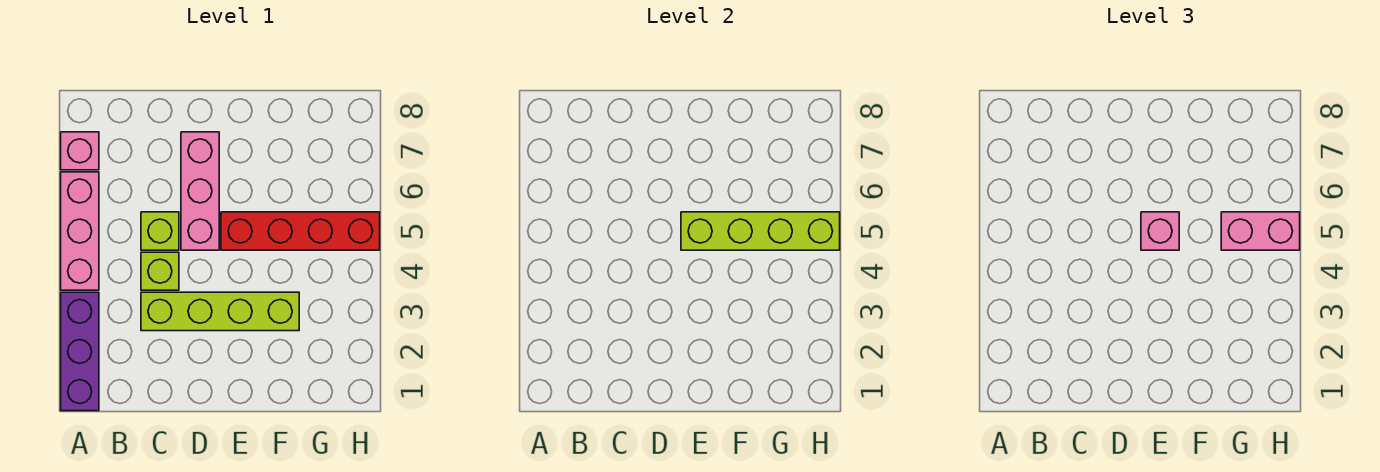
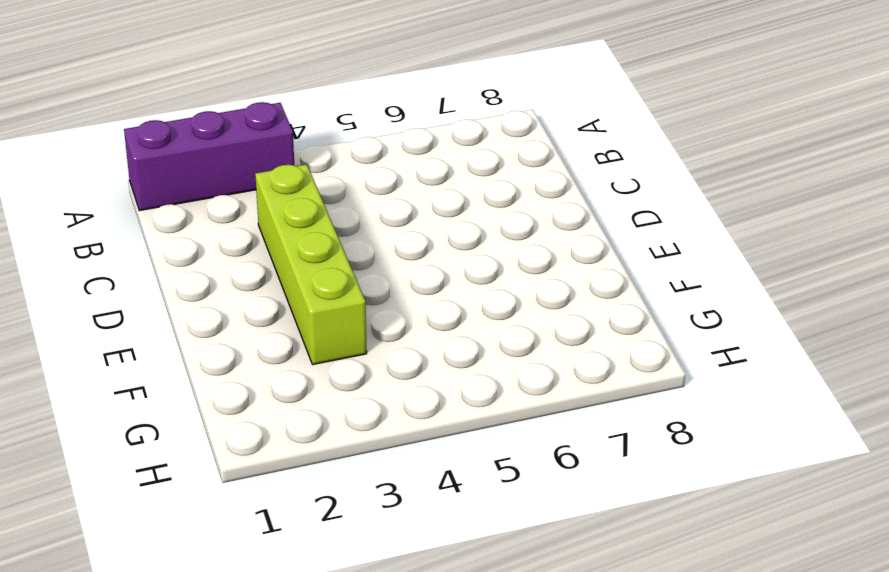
none -> pink 1x3 brick [61,172,99,290]
none -> pink 1x1 brick [61,132,99,170]

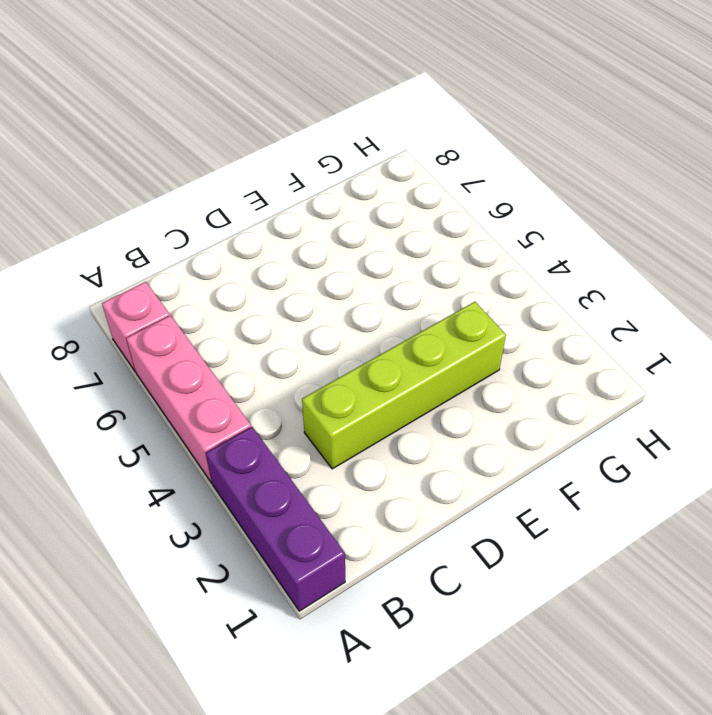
none -> lime 1x1 brick [141,252,179,290]
none -> lime 1x1 brick [141,212,179,250]

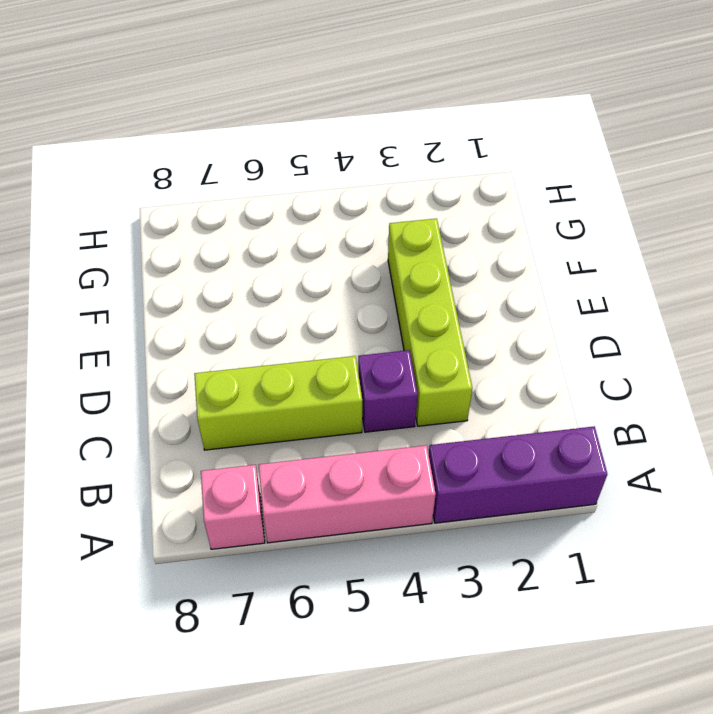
purple 1x1 brick [358,350,418,432] -> lime 1x1 brick [141,252,179,290]
lime 1x3 brick [194,356,362,450] -> lime 1x1 brick [141,212,179,250]
none -> pink 1x3 brick [181,132,219,250]
none -> red 1x4 brick [221,212,380,250]

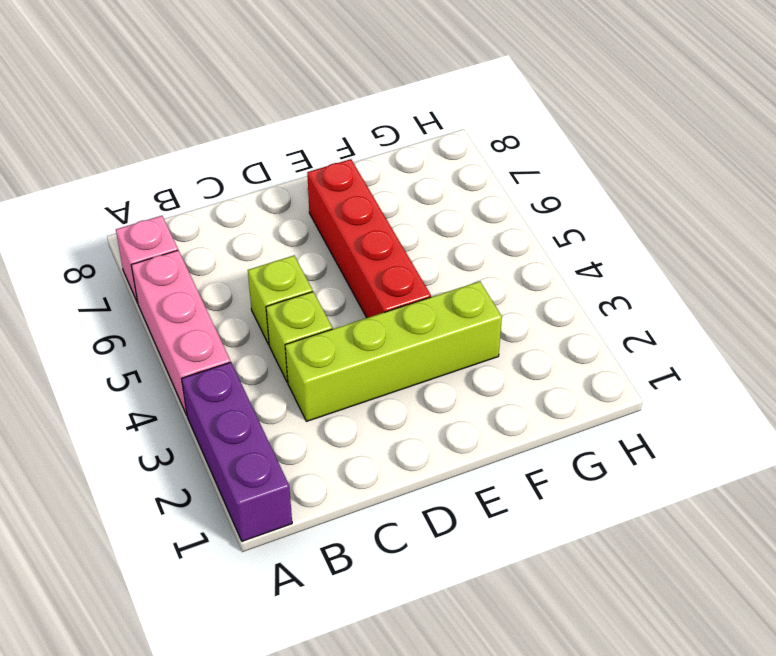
red 1x4 brick [307,159,431,318] -> red 1x4 brick turned to [221,212,380,250]
none -> pink 1x3 brick [181,132,219,250]
none -> lime 1x4 brick [681,212,840,250]

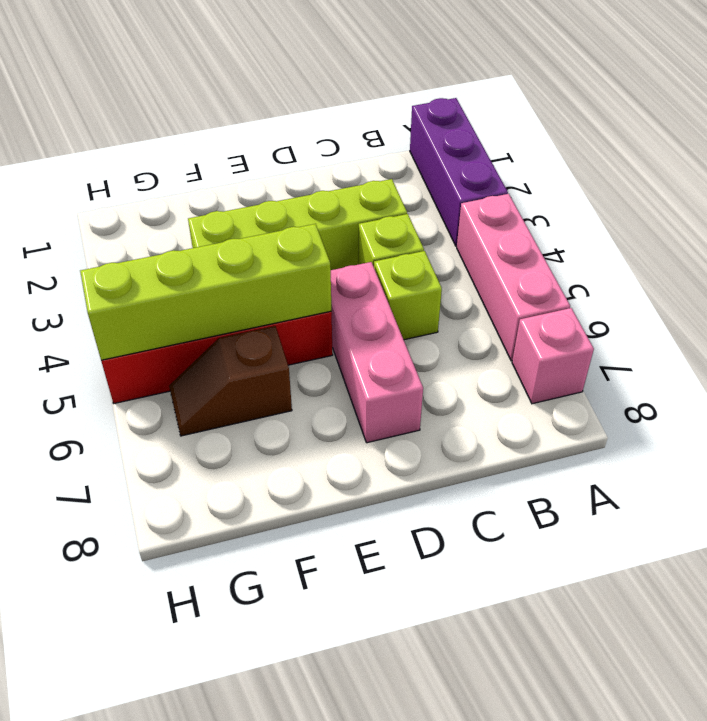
brown 1x2 slope [169,326,292,436] -> none
none -> pink 1x1 brick [1141,212,1179,250]
none -> pink 1x2 brick [1221,212,1300,250]

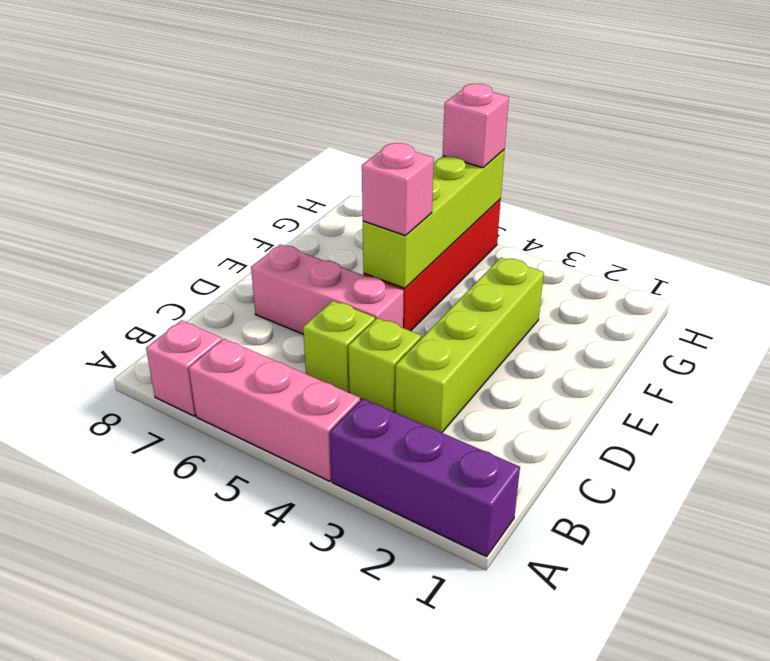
pink 1x1 brick [443,84,509,168] -> pink 1x2 brick [1221,212,1300,250]

